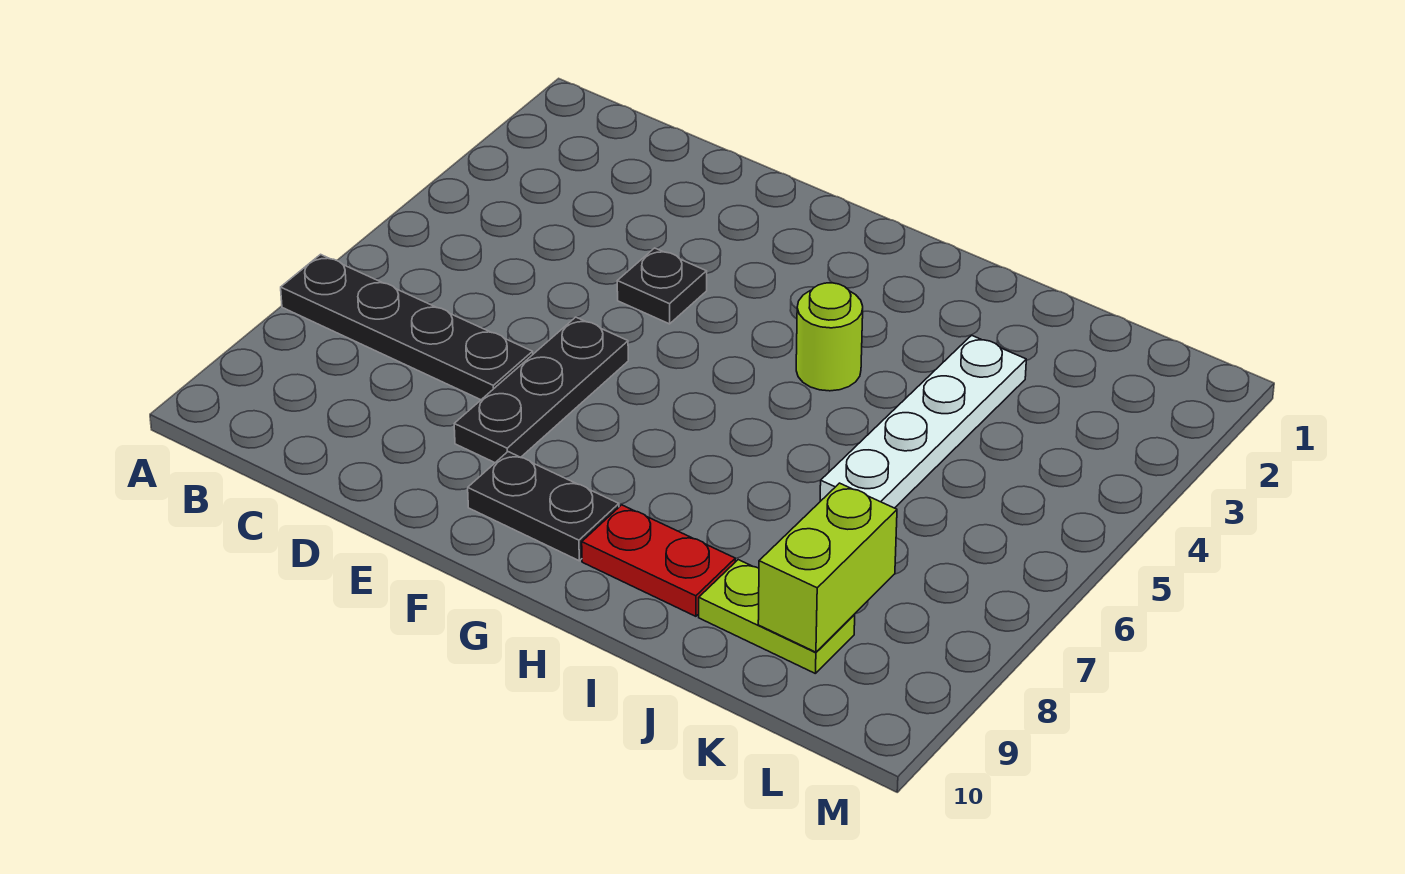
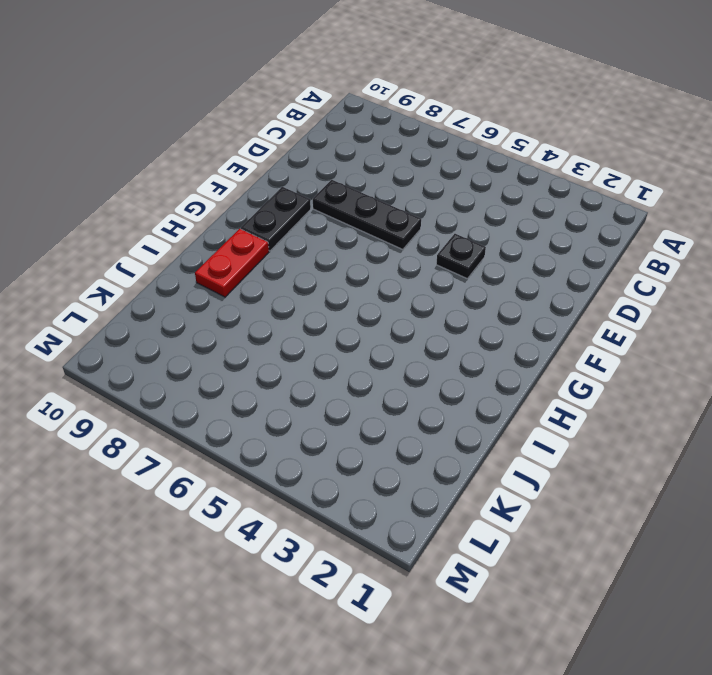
none -> black 1x4 plate [281,254,533,400]
none -> lime 1x1 round brick [796,283,863,391]

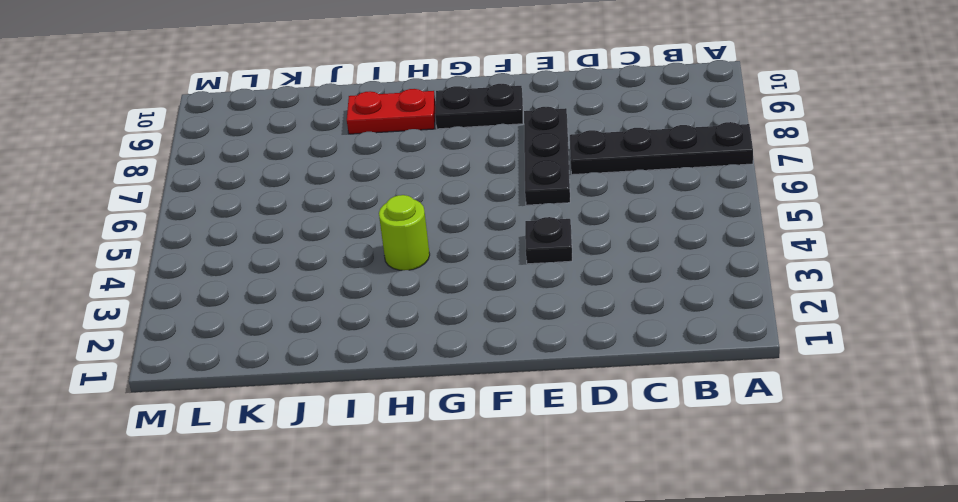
none -> white 1x4 plate [820,335,1026,508]
none -> lime 1x2 plate [699,560,855,674]

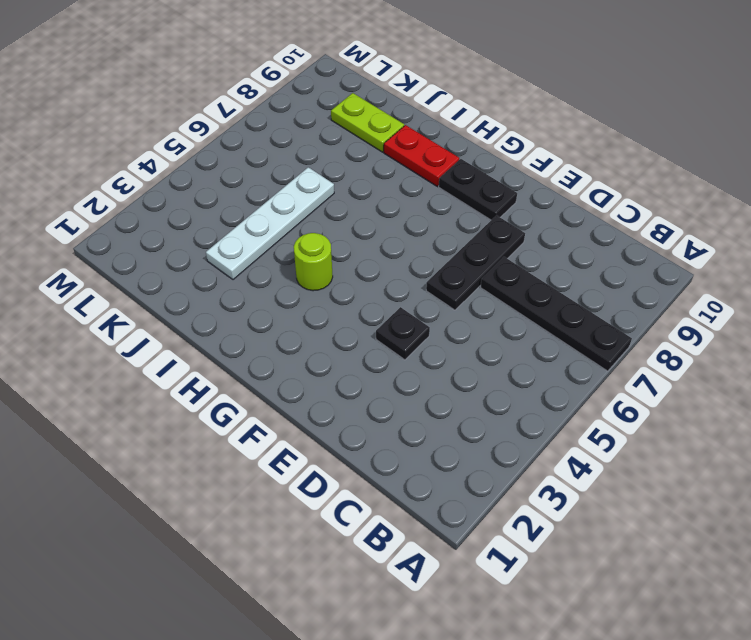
none -> lime 1x2 brick [758,483,897,652]

